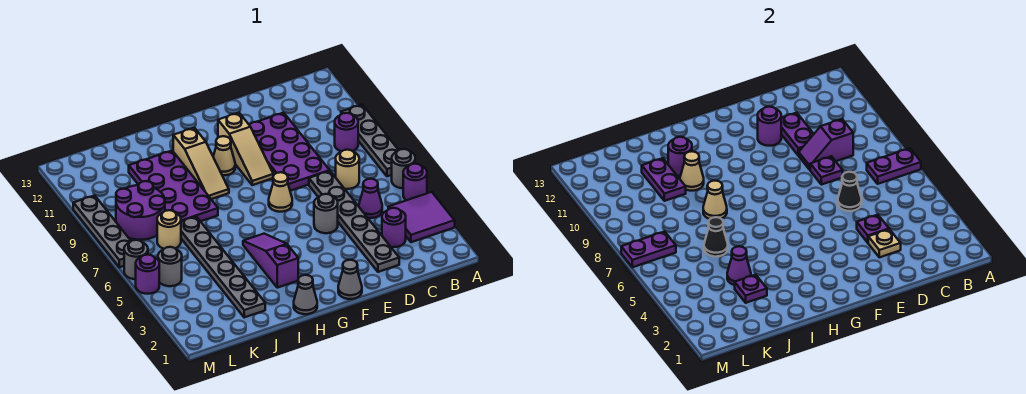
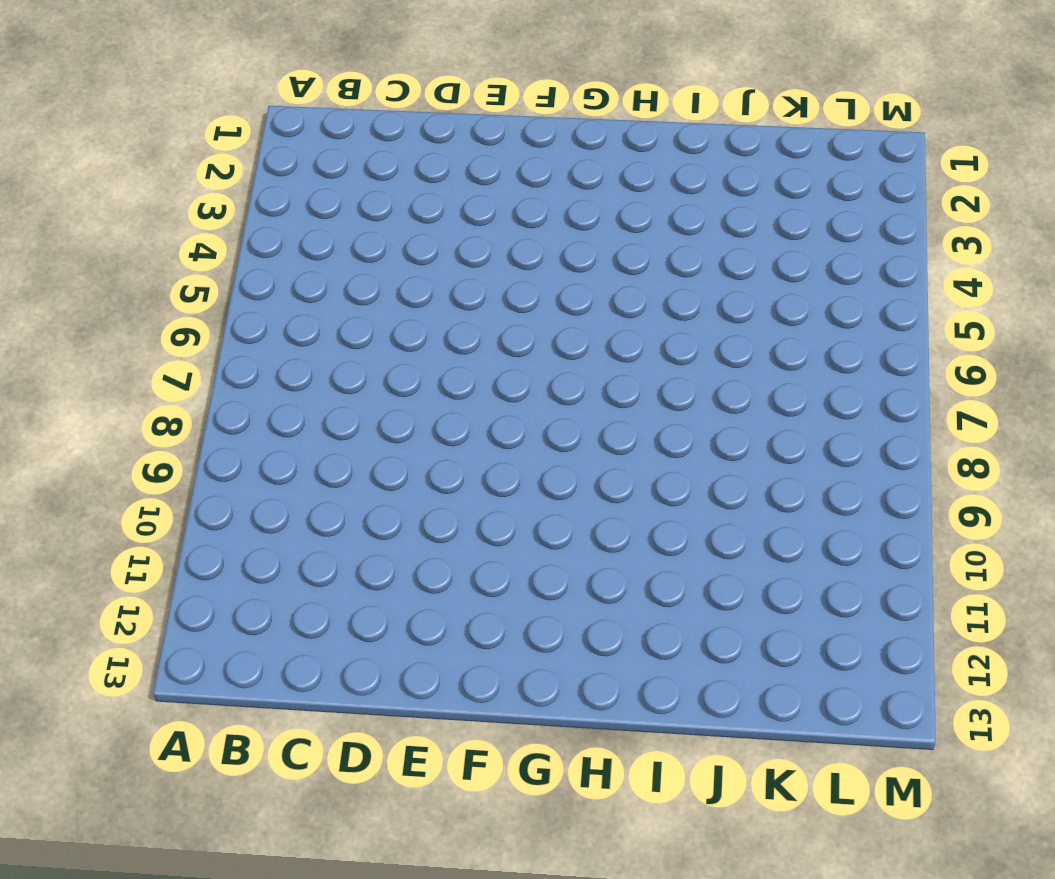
none -> purple 2x2 tile [388,192,455,242]
none -> purple 1x1 round brick [403,164,427,200]
none -> grey 1x1 round brick [392,149,415,188]
none -> grey 1x4 plate [341,105,399,176]

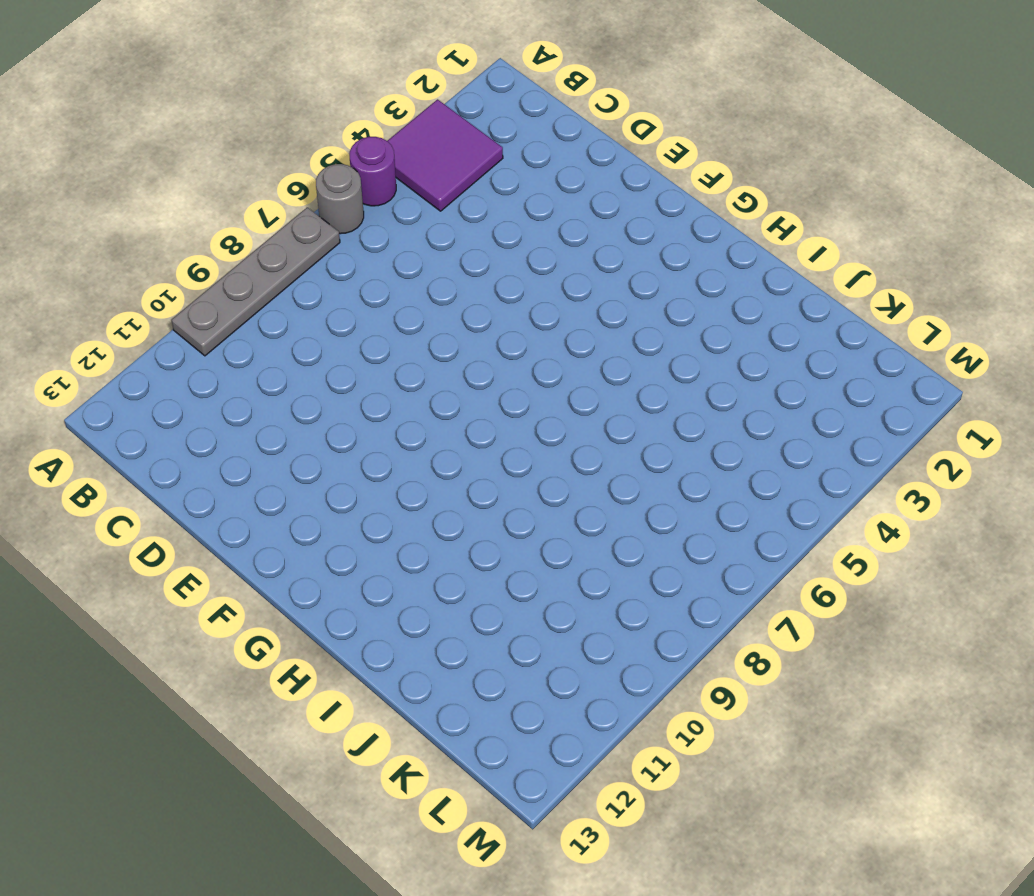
none -> purple 1x1 round brick [335,113,358,152]
none -> purple 1x1 round brick [382,208,406,247]
none -> purple 1x1 cone [359,179,382,218]
none -> tan 1x1 round brick [336,150,359,189]

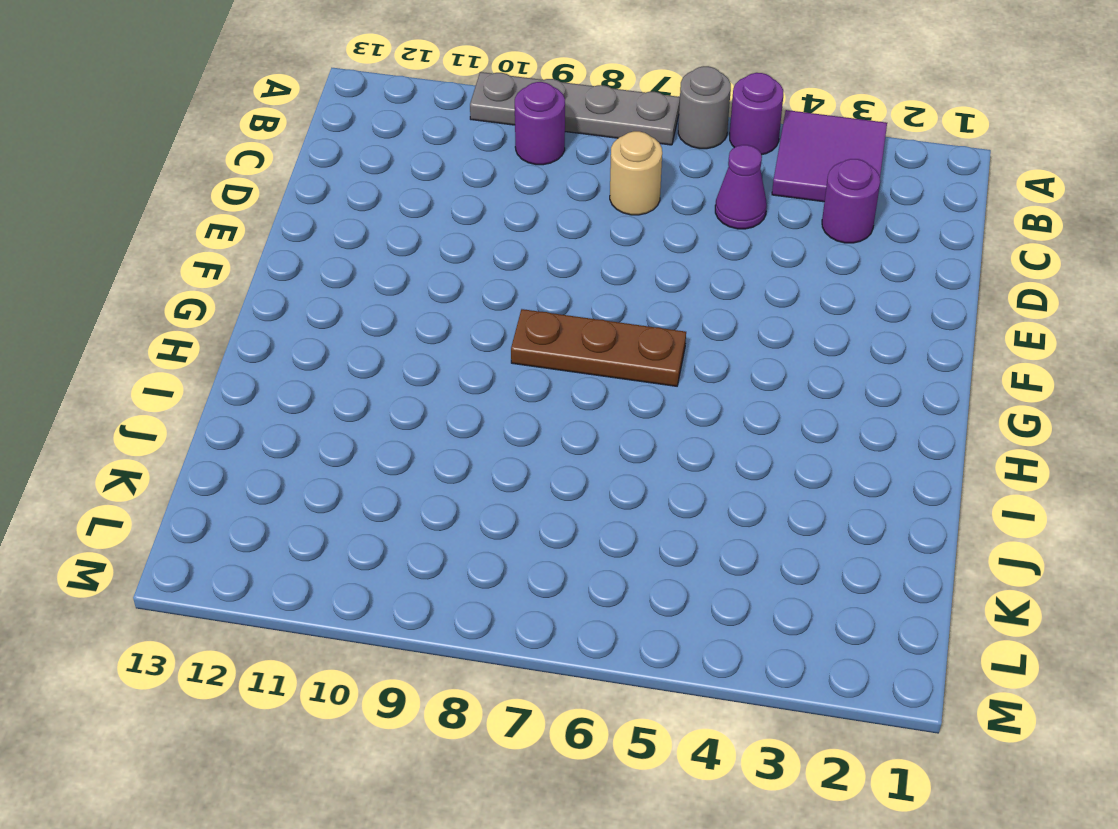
brown 1x3 plate [511,309,686,386] -> none
none -> grey 1x6 plate [309,171,399,272]
none -> purple 2x4 plate [249,113,330,191]
none -> grey 1x1 round brick [314,194,338,233]
none -> grey 1x1 cone [338,260,362,299]

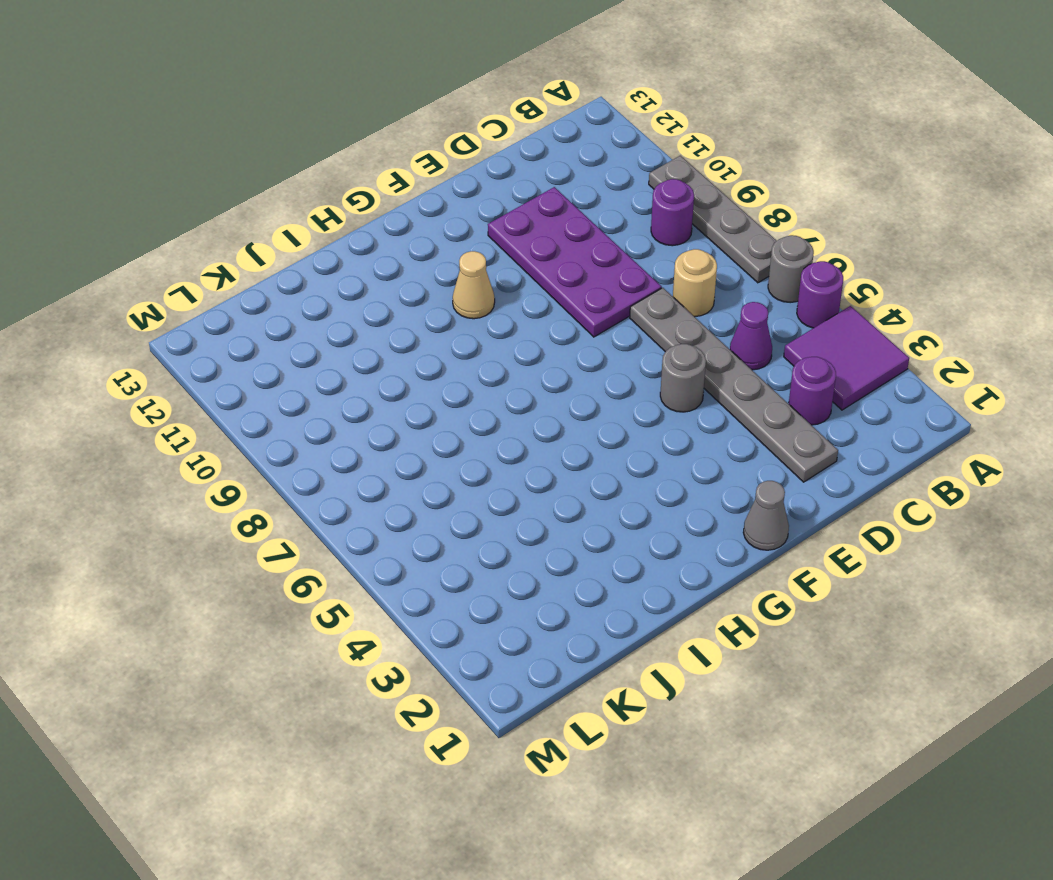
none -> tan 1x1 cone [269,172,292,212]
none -> tan 1x3 slope [218,113,273,185]
none -> grey 1x1 cone [294,275,317,314]
none -> purple 1x3 slope [243,234,298,288]

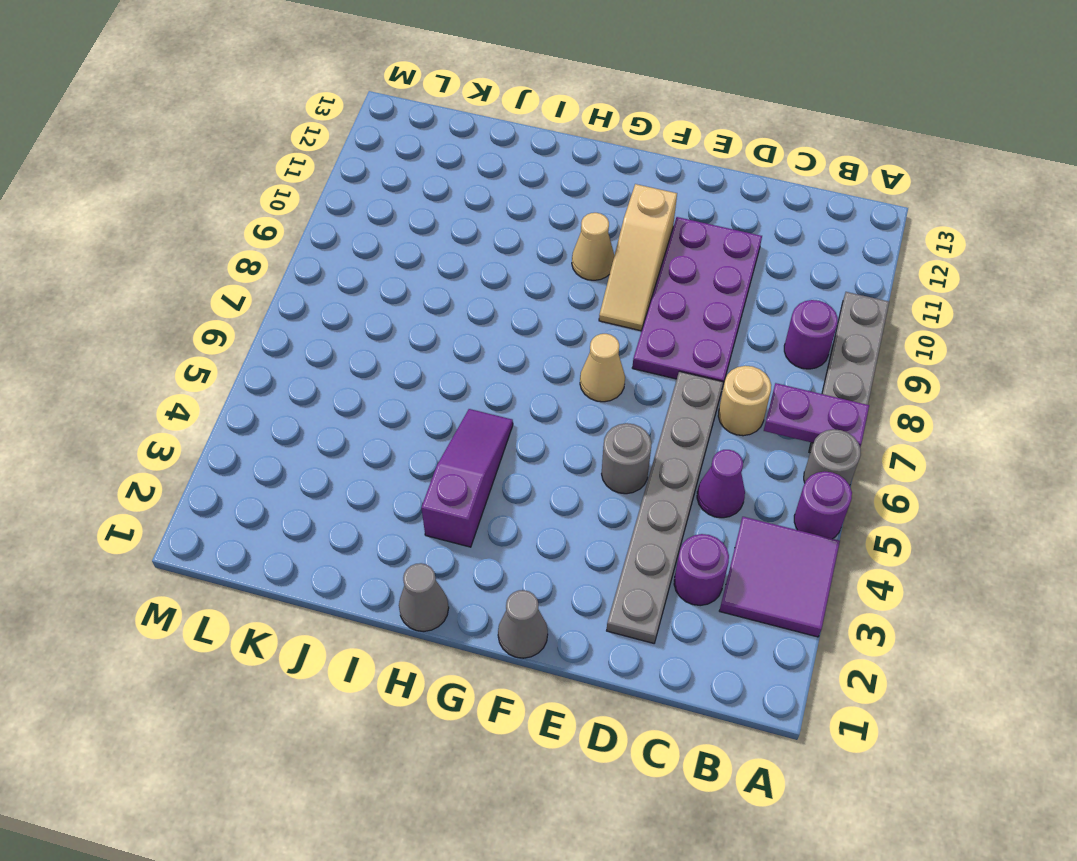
none -> tan 1x3 slope [173,128,229,199]
none -> purple 2x4 plate [129,151,218,221]
none -> grey 1x6 plate [181,216,265,317]
none -> tan 1x1 round brick [157,210,181,249]

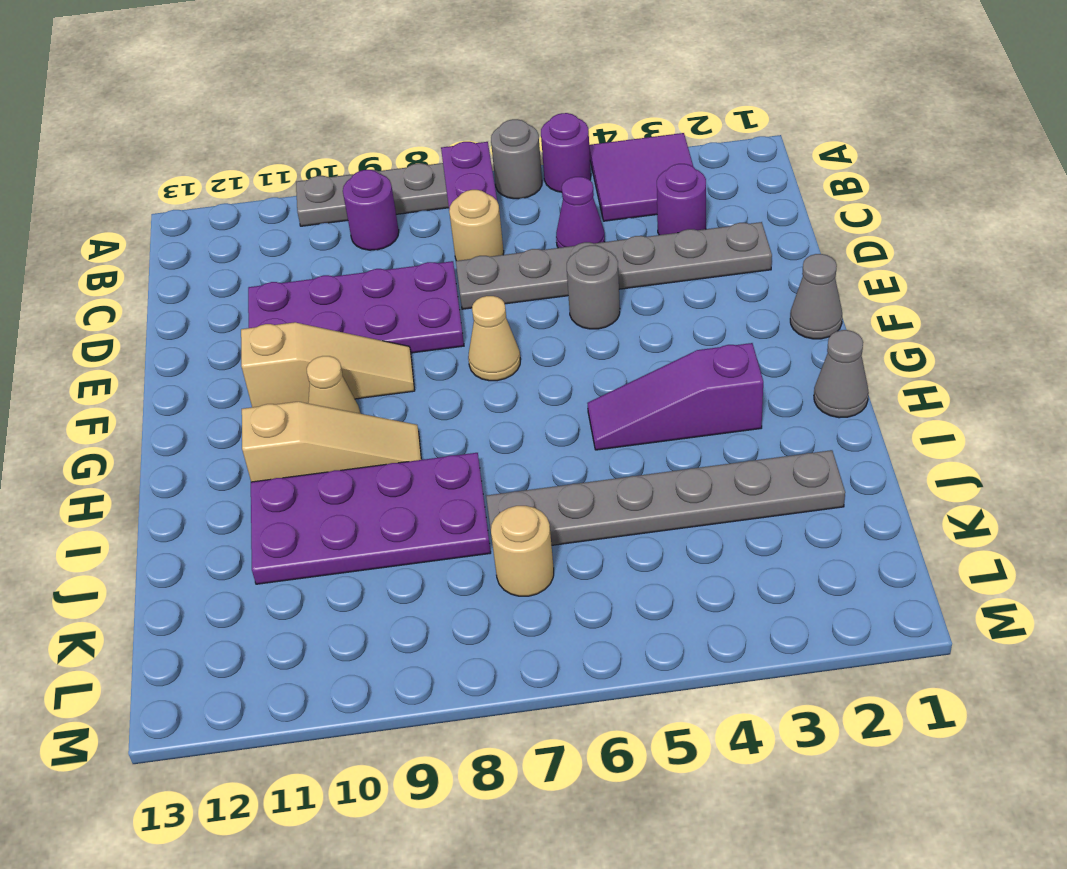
none -> purple 2x2 round brick [116,181,165,240]
none -> grey 1x1 round brick [158,247,182,286]
none -> purple 1x1 round brick [136,255,159,294]
none -> grey 1x1 round brick [124,240,148,279]

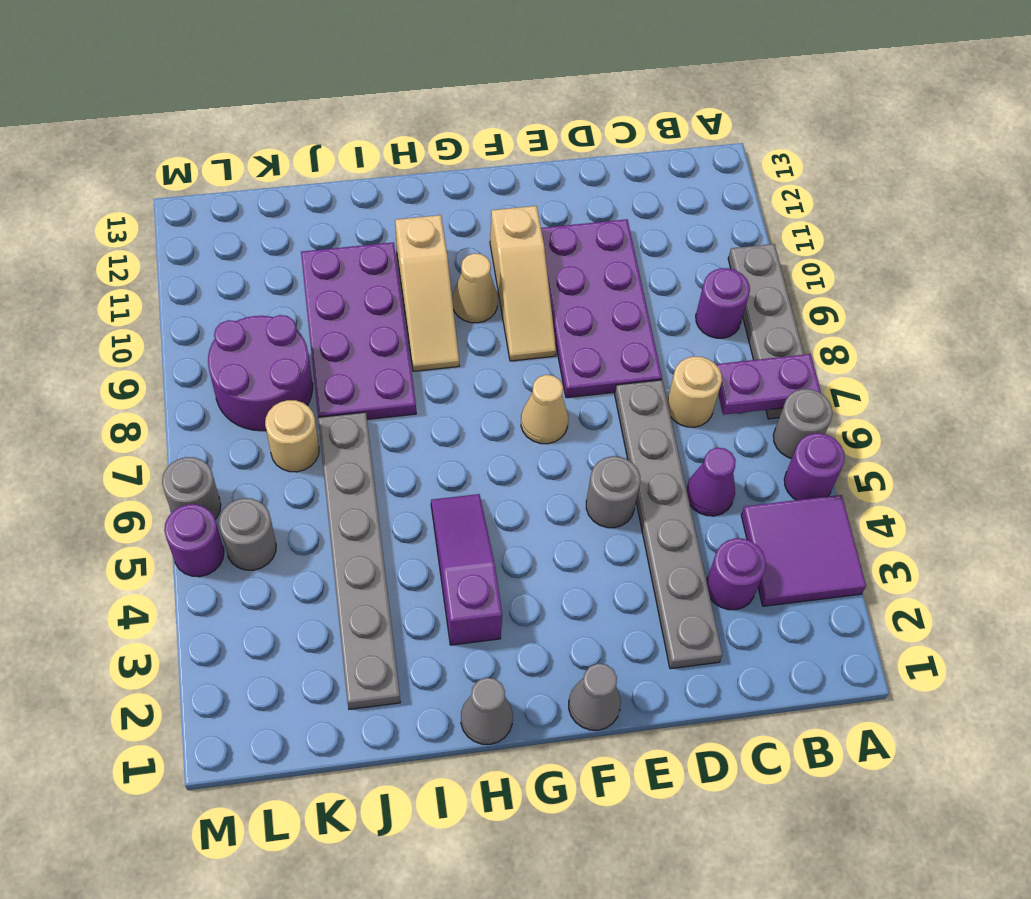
none -> grey 1x4 plate [73,195,131,267]
none -> purple 1x2 slope [799,119,853,170]
none -> tan 1x1 plate [868,229,901,257]
none -> purple 1x1 plate [857,215,889,243]

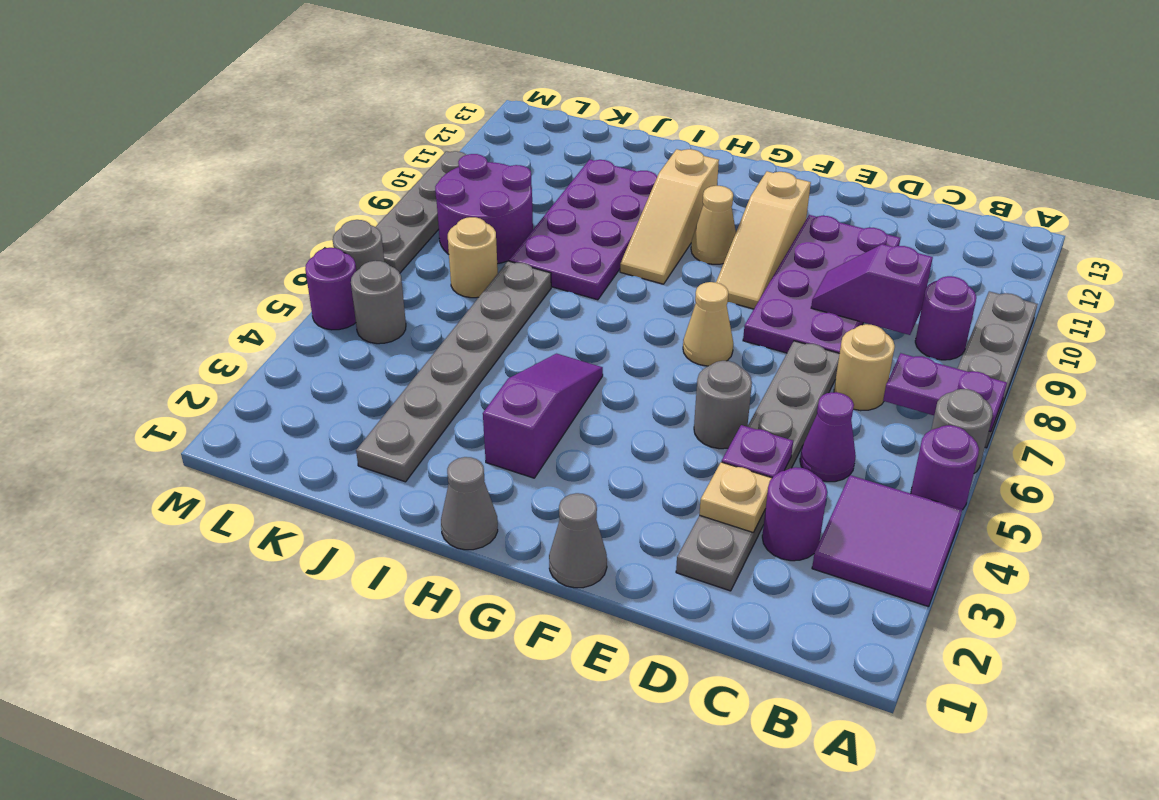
none -> black 1x1 cone [838,172,862,211]
none -> purple 1x1 plate [810,156,843,185]
none -> purple 1x2 plate [781,113,814,155]
none -> purple 1x1 round brick [758,107,781,146]

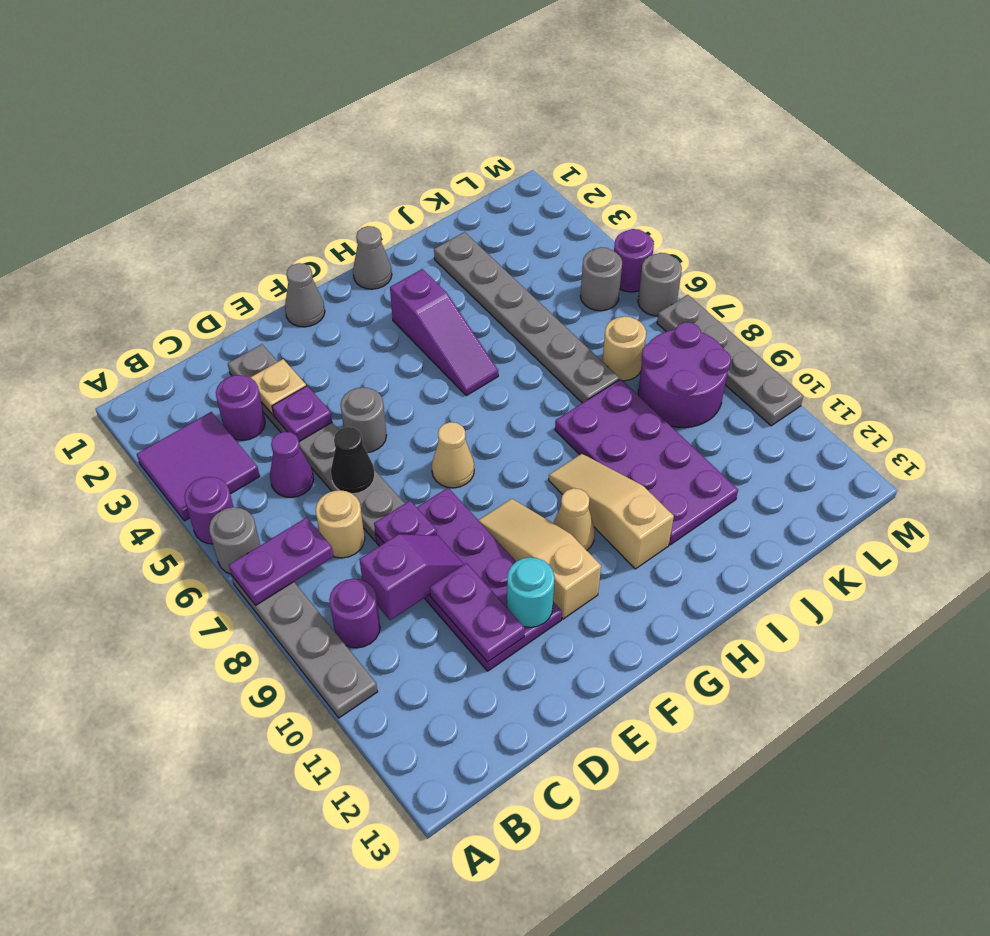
cyan 1x1 round brick [507,557,555,627] -> purple 1x1 round brick [758,107,781,146]
none -> tan 1x1 cone [703,181,727,219]
none -> tan 1x1 cone [680,151,704,191]
none -> purple 1x1 round brick [668,137,692,176]
none -> purple 1x1 plate [735,275,767,303]

